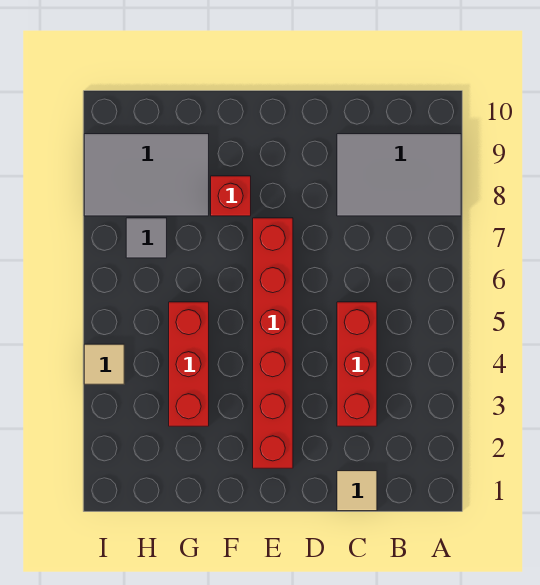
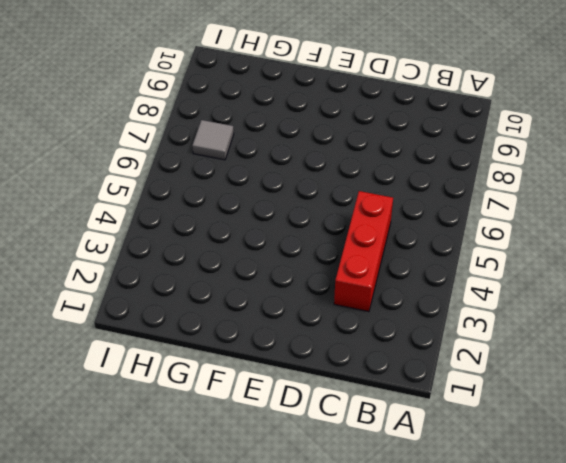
none -> grey 2x3 tile [337,134,461,216]
none -> tan 1x1 tile [337,471,377,511]

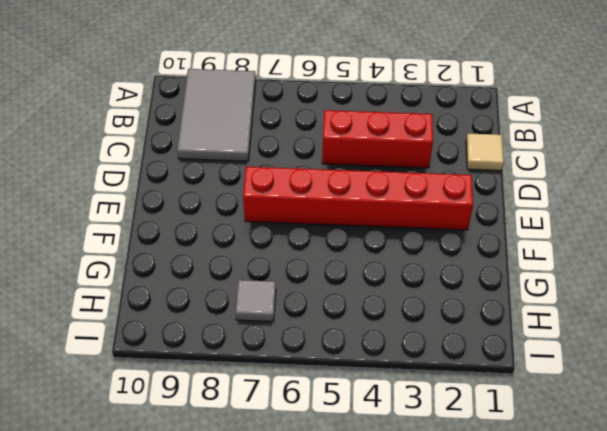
none -> red 1x1 brick [211,176,251,216]
none -> red 1x3 brick [169,302,209,426]

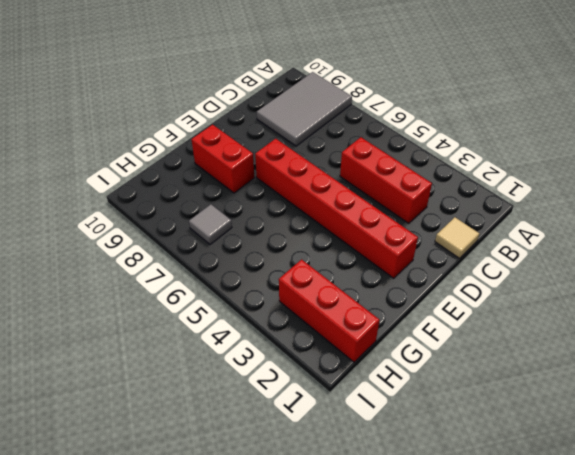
red 1x2 brick [191,125,254,193] -> red 1x1 brick [211,176,251,216]
red 1x3 brick [279,260,380,362] -> red 1x3 brick moved to [169,302,209,426]
none -> grey 2x3 tile [84,134,209,216]
none -> tan 1x1 tile [84,344,124,384]

